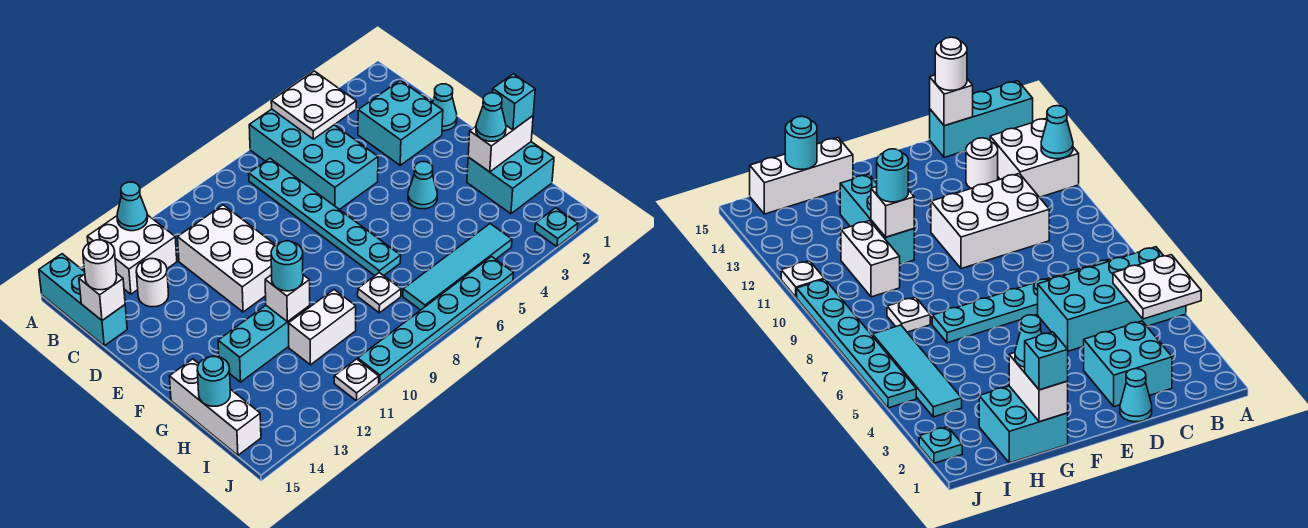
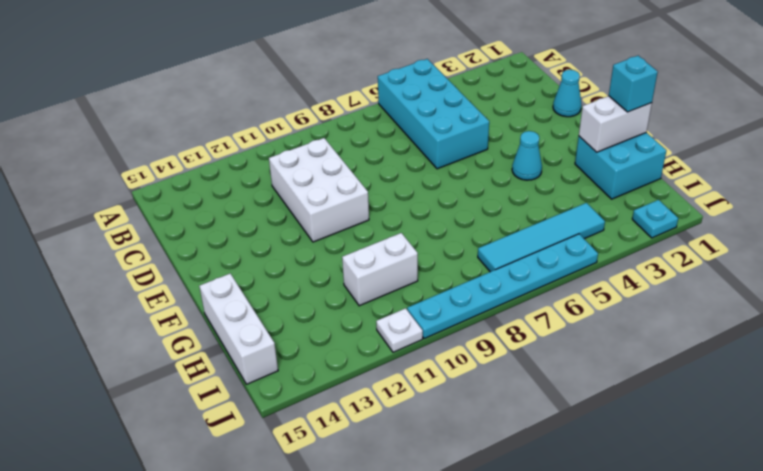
none -> white 2x2 brick [87,215,177,294]
none -> cyan 1x3 brick [39,254,127,346]
none -> cyan 1x6 plate [249,158,401,276]

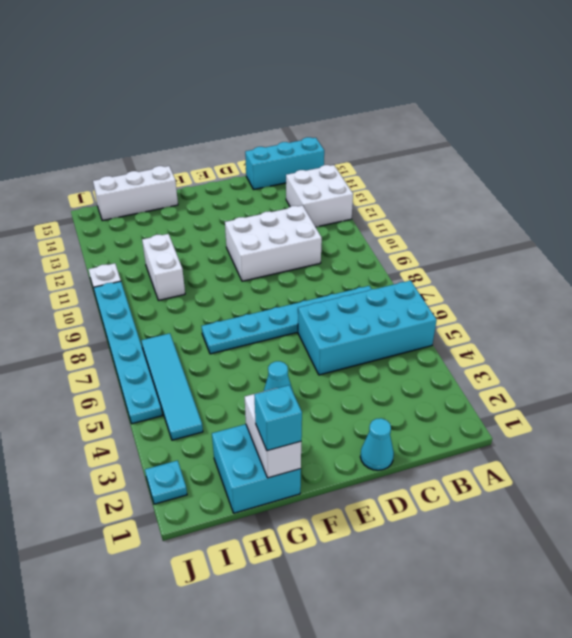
none -> cyan 2x2 brick [358,80,443,165]
none -> white 1x1 round brick [136,259,169,307]
none -> cyan 1x3 brick [218,306,310,382]

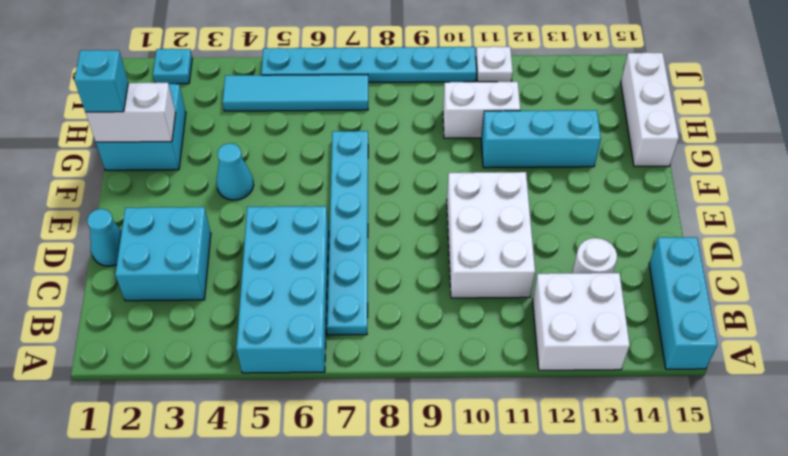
none -> white 1x1 plate [358,273,401,313]
none -> white 2x2 plate [271,71,356,139]
none -> cyan 1x1 cone [117,182,148,231]

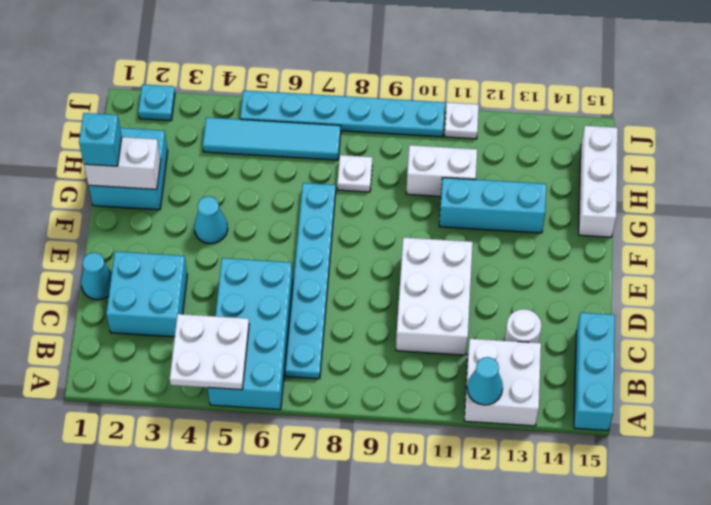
none -> white 1x1 brick [79,273,125,320]
none -> white 1x1 brick [265,275,310,322]
none -> cyan 1x1 round brick [197,356,230,406]

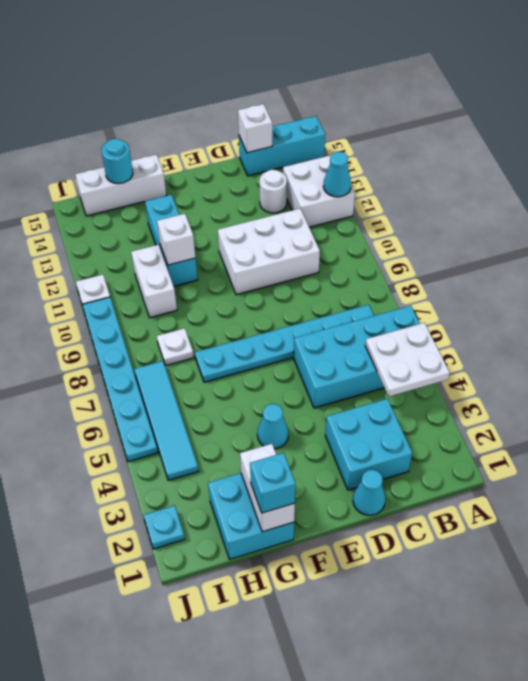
none -> white 1x1 round brick [83,240,117,290]
none -> cyan 1x1 cone [476,93,506,141]
none -> cyan 1x1 round brick [271,241,303,291]

